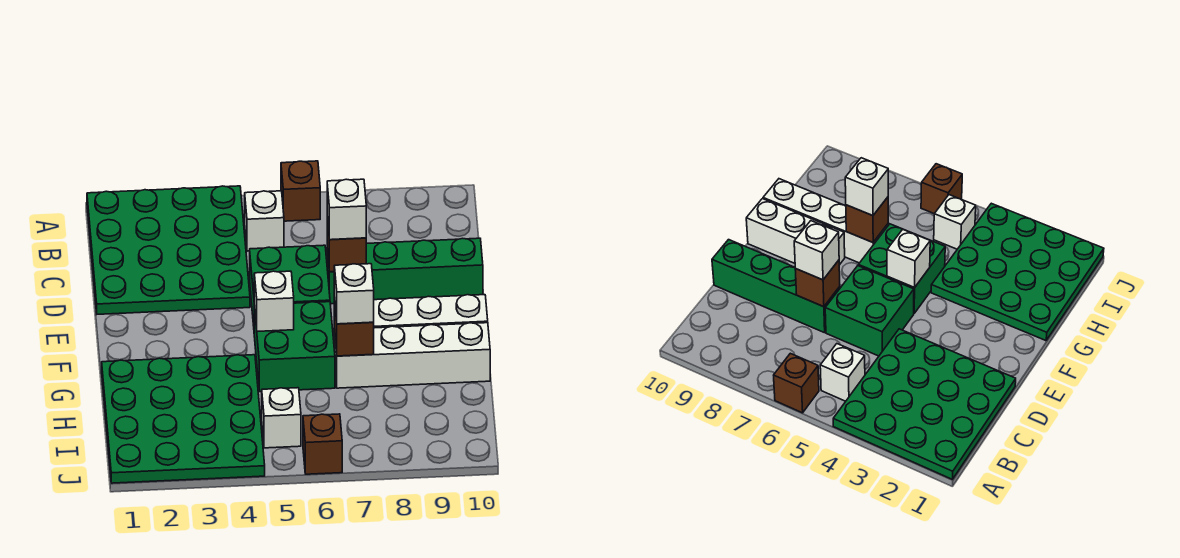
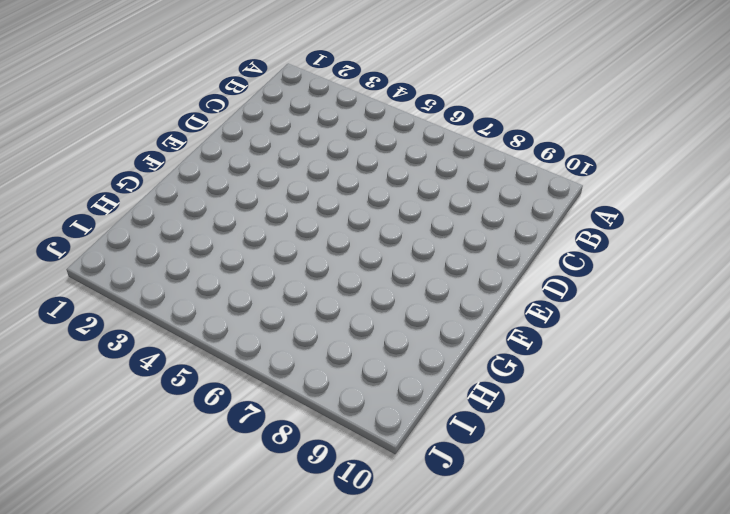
none -> green 4x4 plate [87,186,250,314]
none -> brown 1x1 brick [281,161,320,221]
none -> white 1x1 brick [245,191,284,251]

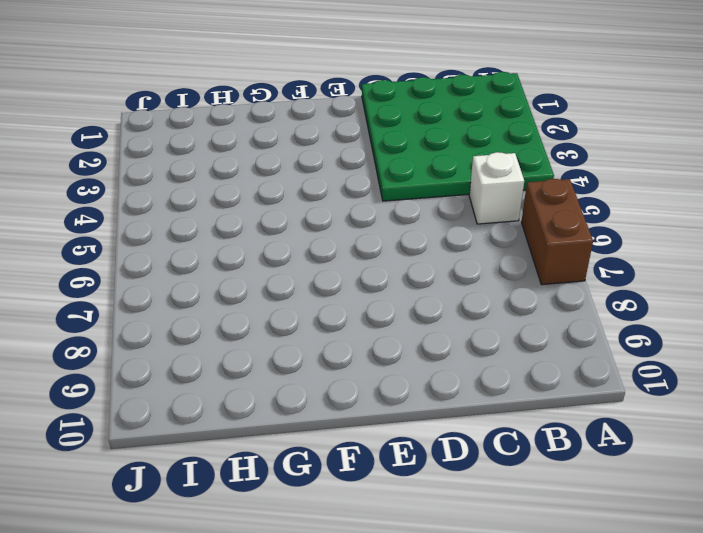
brown 1x2 brick [521,179,593,285] -> brown 1x1 brick [281,161,320,221]
none -> green 2x2 brick [250,245,330,326]
none -> green 1x4 brick [327,238,483,304]
none -> green 2x2 brick [254,302,335,392]

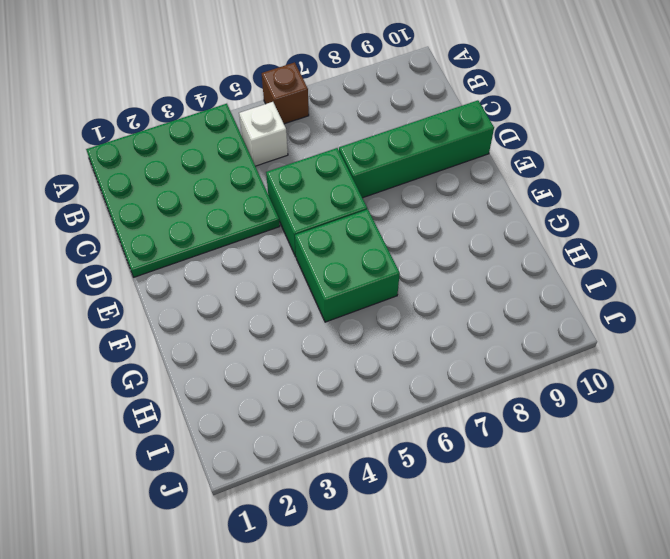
none -> white 1x3 brick [373,295,488,328]
none -> green 4x4 plate [102,355,265,483]
none -> white 1x4 brick [334,323,490,388]

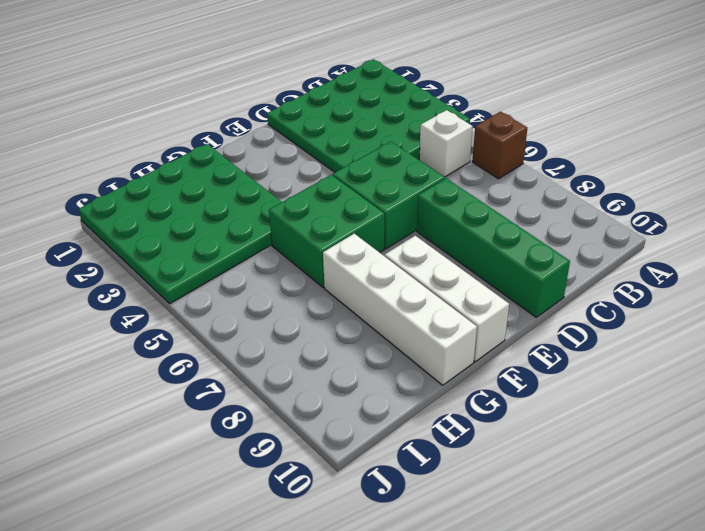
none -> white 1x1 brick [262,388,301,448]
none -> brown 1x1 brick [303,414,342,474]
none -> brown 1x1 brick [327,217,366,272]

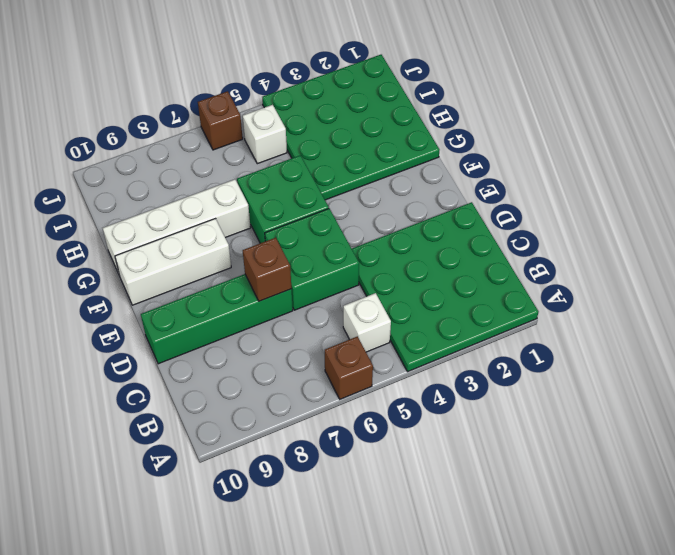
none -> white 1x1 brick [254,271,294,331]
none -> brown 1x1 brick [334,298,374,356]
none -> white 1x1 brick [327,179,366,240]

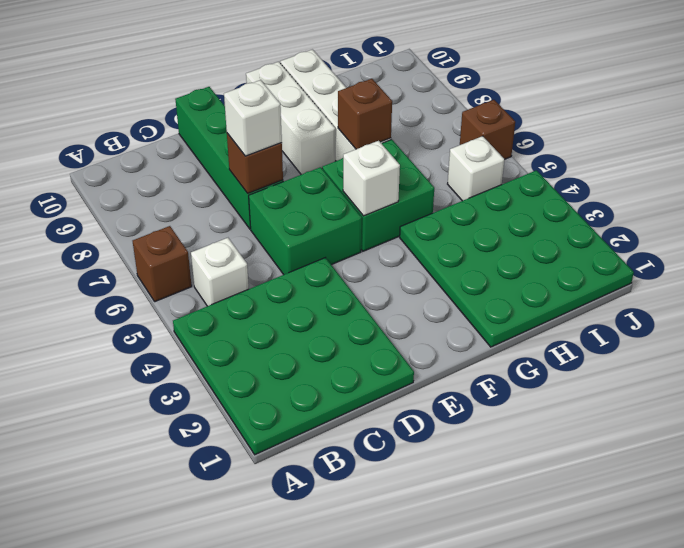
none -> white 1x1 brick [334,264,374,324]

